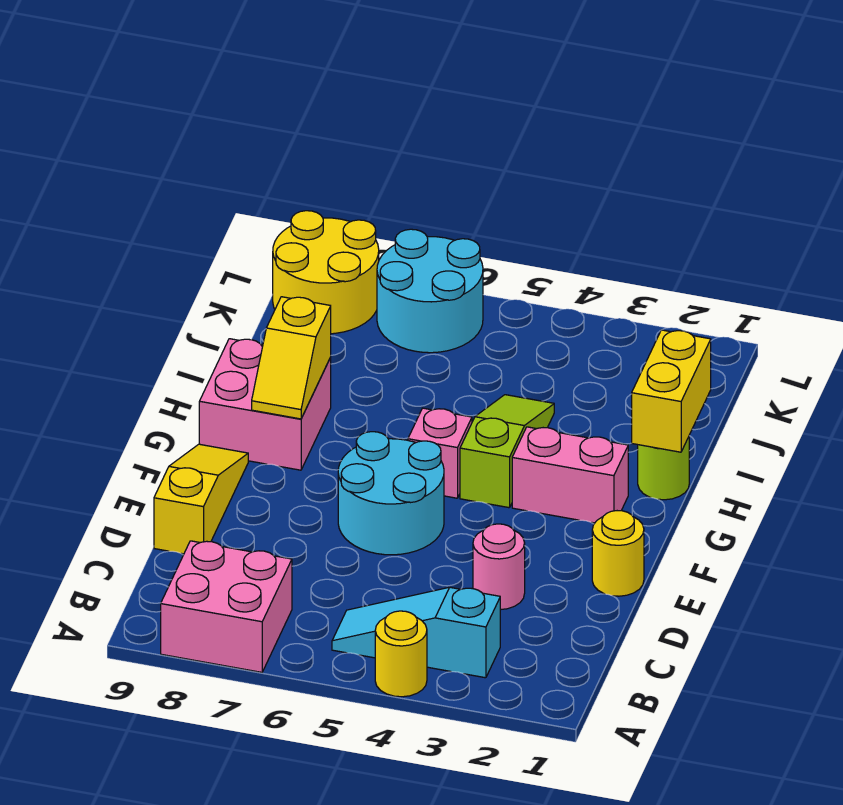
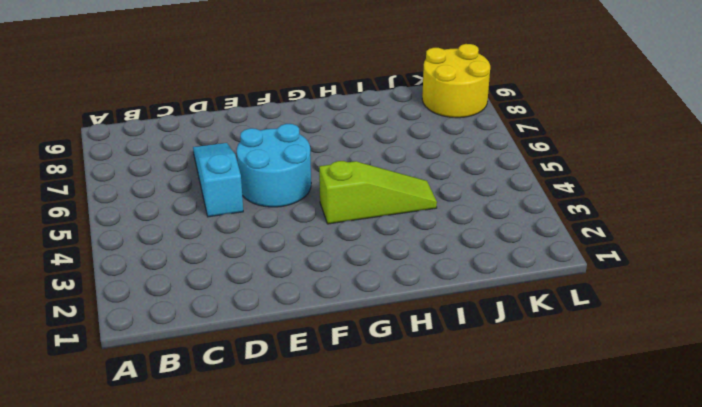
cyan 1x3 slope [193,143,243,217] -> cyan 1x3 slope moved to [332,587,500,678]
none -> yellow 1x1 round brick [375,611,427,697]
none -> pink 2x2 brick [161,541,292,672]
none -> pink 1x1 round brick [473,524,525,610]

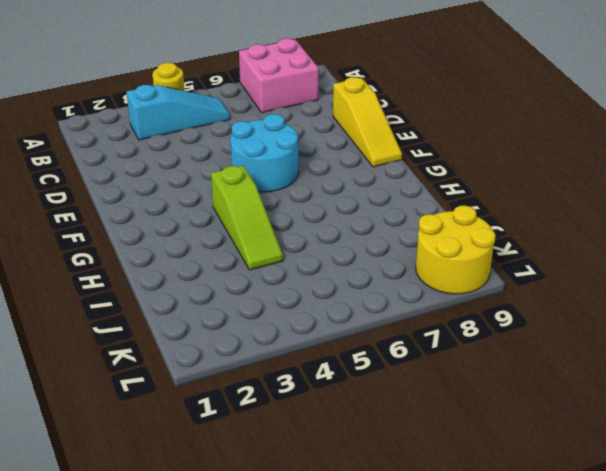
none -> pink 1x1 round brick [473,524,525,610]
none -> yellow 1x1 round brick [592,511,644,596]
none -> pink 1x2 brick [512,427,628,523]

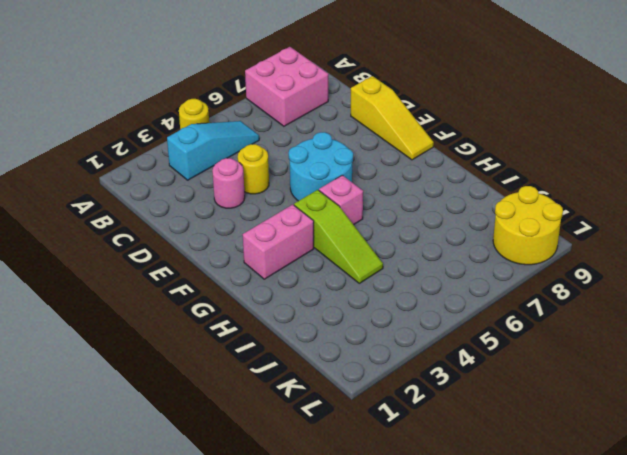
yellow 1x1 round brick [238,144,269,194] -> yellow 1x1 round brick moved to [592,511,644,596]
none -> pink 2x2 brick [199,339,331,470]
none -> lime 1x1 round brick [638,437,689,500]
none -> cyan 2x2 round brick [377,229,483,353]

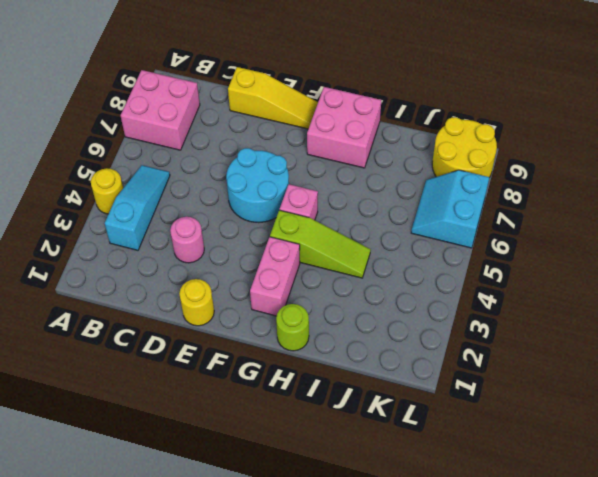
cyan 2x2 slope [411,170,489,248] -> cyan 2x2 round brick [377,229,483,353]
none -> yellow 1x2 slope [252,297,331,419]
none -> yellow 1x2 brick [632,330,711,452]

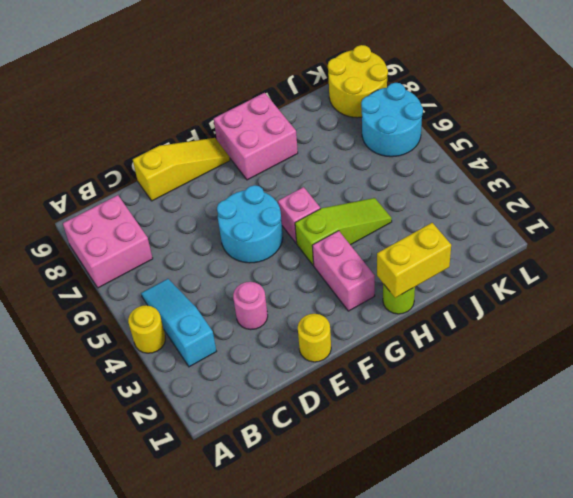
none -> yellow 1x2 slope [252,297,331,419]

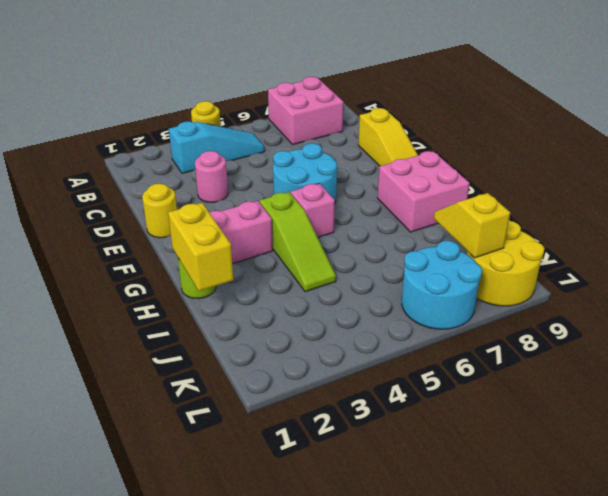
yellow 1x2 slope [434,193,510,258] -> yellow 1x2 slope moved to [252,297,331,419]

